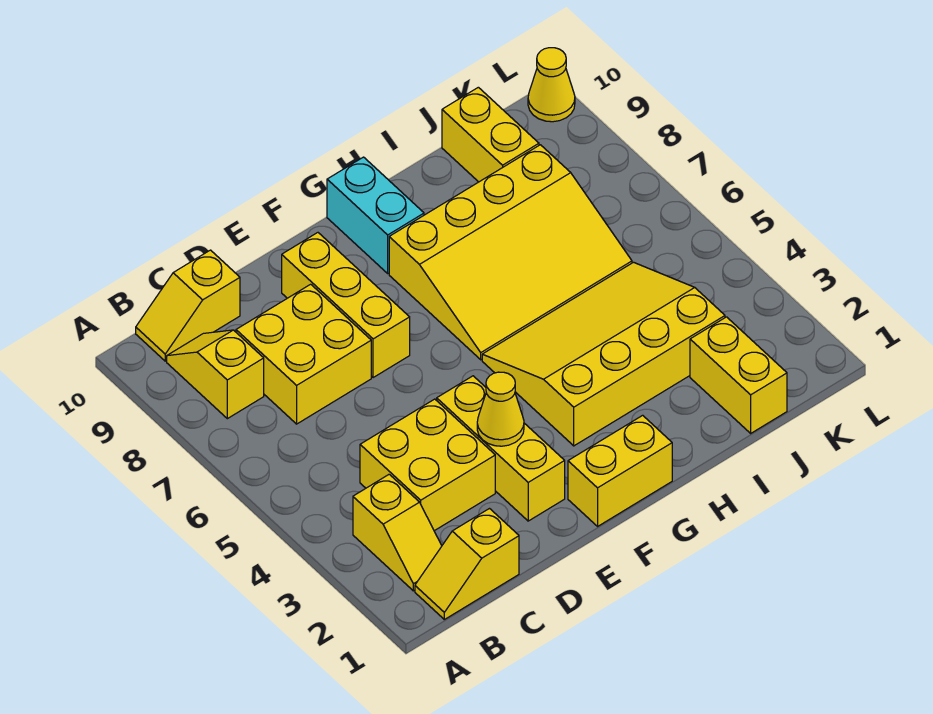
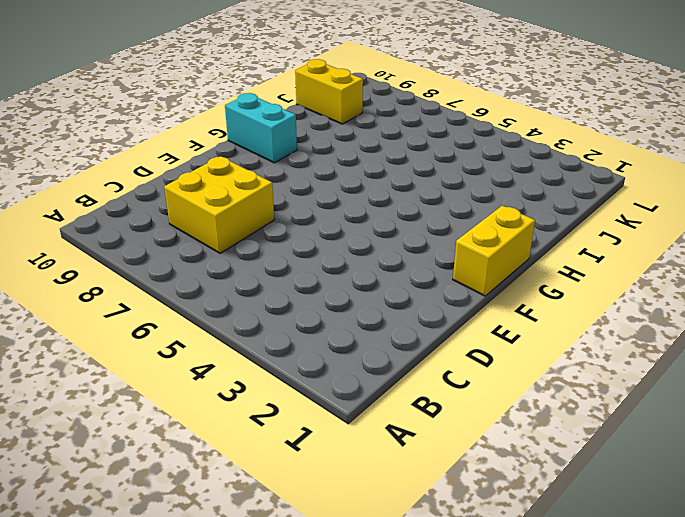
none -> yellow 1x2 slope [415,509,519,619]
none -> yellow 1x2 slope [353,474,442,591]
none -> yellow 1x2 slope [167,330,264,419]

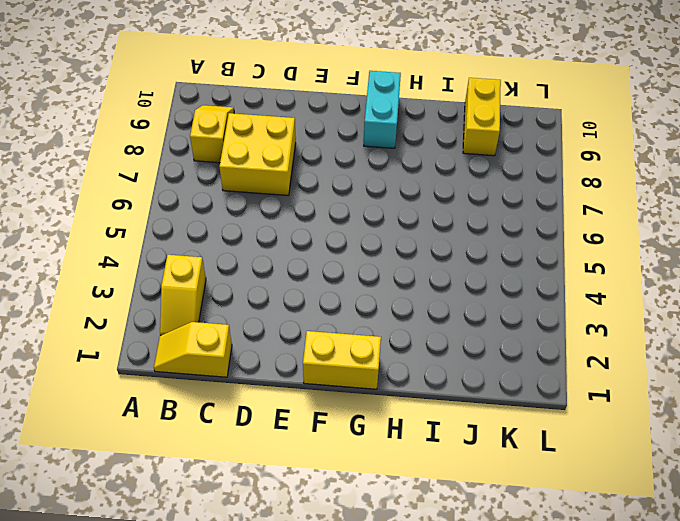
none -> yellow 1x2 slope [136,250,240,361]
none -> yellow 2x2 brick [360,399,495,531]
none -> yellow 1x3 brick [437,376,565,521]

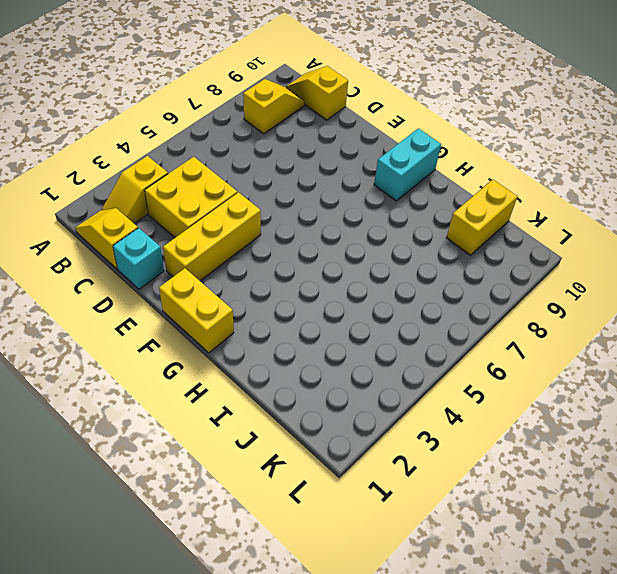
cyan 1x1 brick [113,228,164,289] -> none
none -> yellow 2x2 brick [236,284,371,424]
none -> yellow 1x3 brick [282,233,410,378]
none -> yellow 3x4 slope [482,262,725,446]

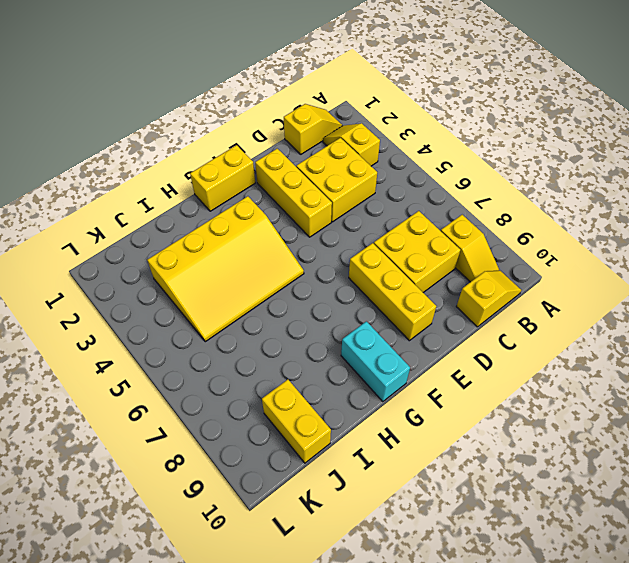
none -> yellow 3x4 slope [389,145,632,360]
none -> yellow 1x2 brick [690,317,787,433]
none -> yellow 1x1 cone [528,48,575,122]

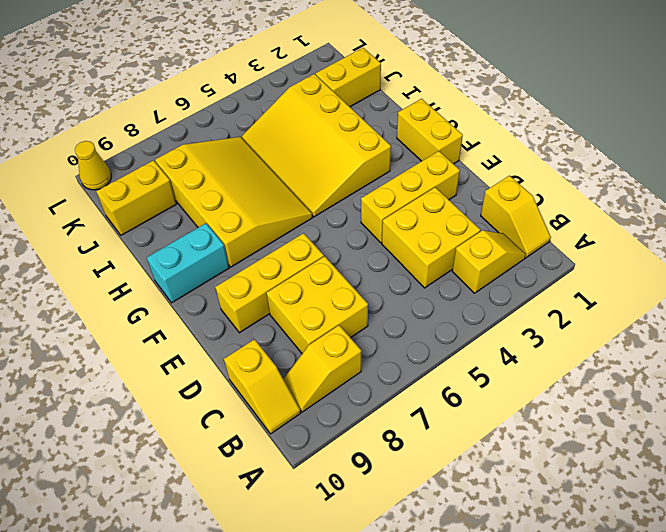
none -> yellow 1x1 cone [477,372,524,446]

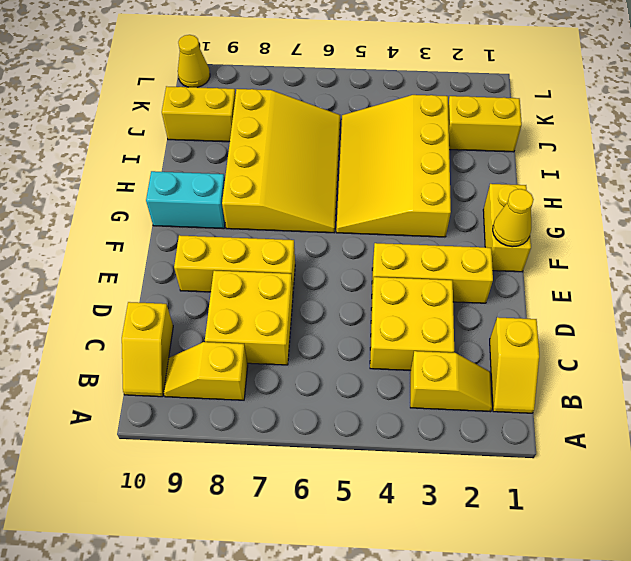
yellow 1x1 cone [493,189,534,247] -> yellow 1x1 cone moved to [477,372,524,446]

